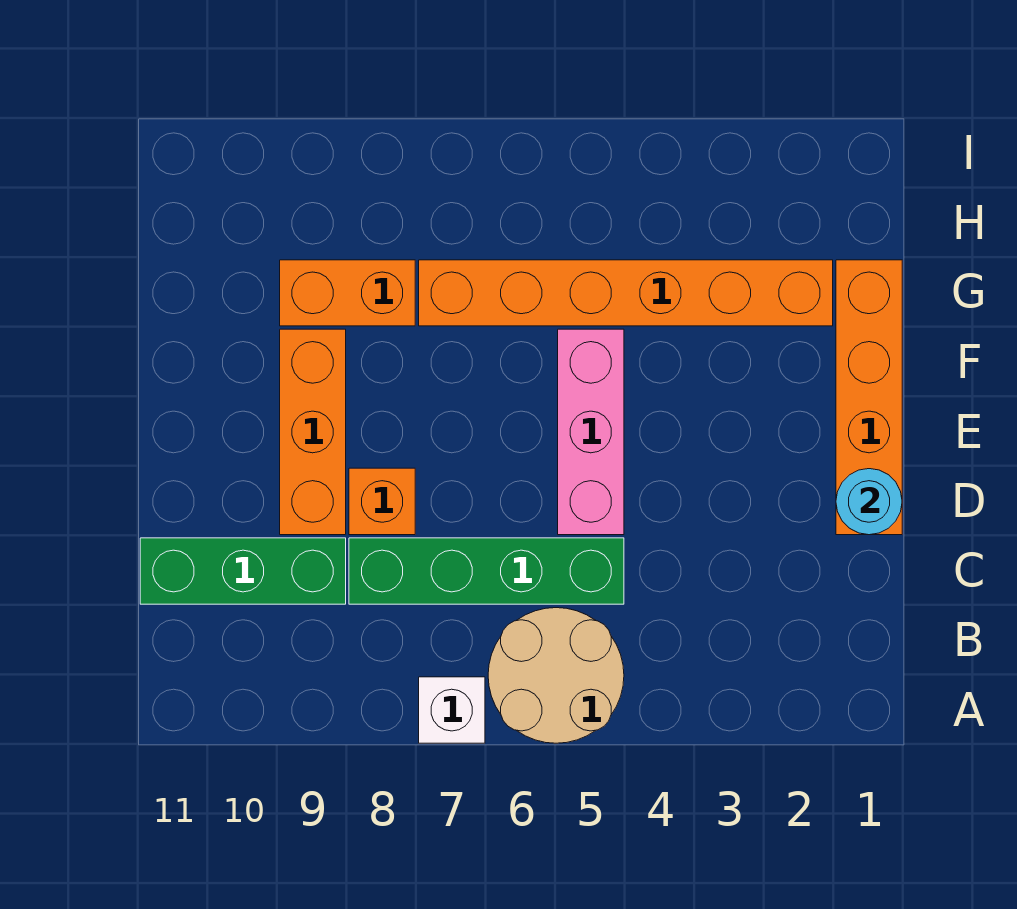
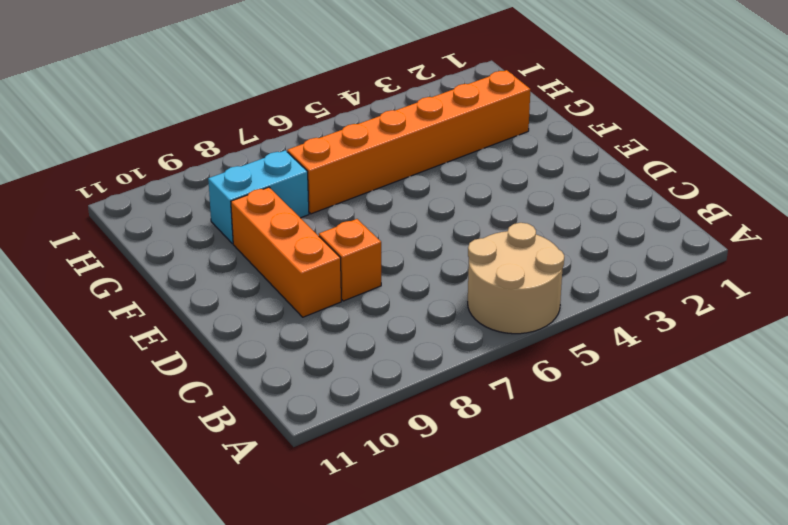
cyan 1x2 brick [208,150,309,244] -> orange 1x2 brick [280,260,415,326]
none -> white 1x1 brick [419,677,485,743]
none -> green 1x4 brick [349,538,624,604]

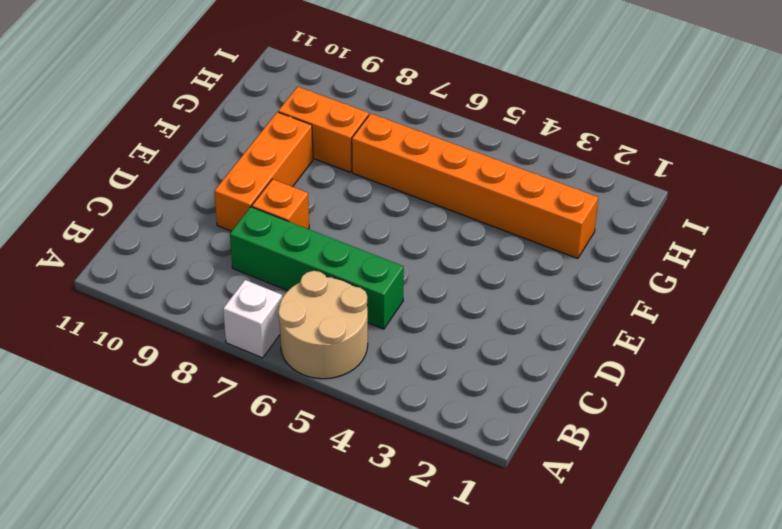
none -> green 1x3 brick [140,538,346,604]
none -> orange 1x4 brick [836,260,902,535]

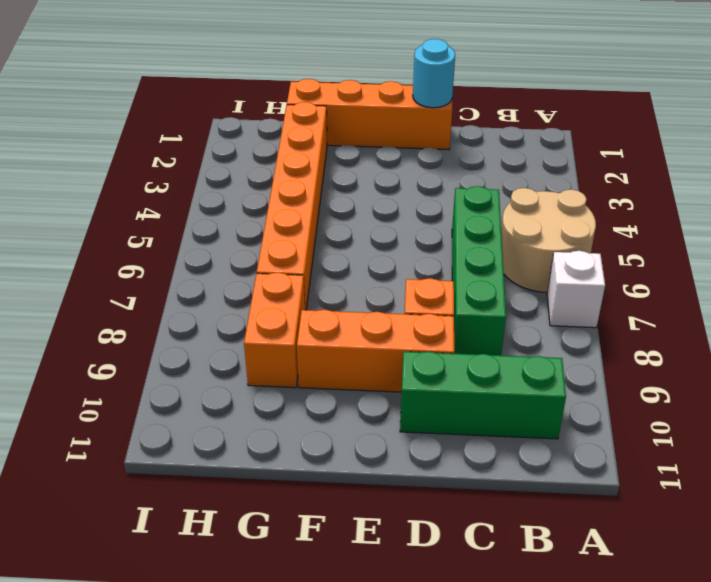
green 1x3 brick [400,352,566,439] -> green 1x3 brick turned to [140,538,346,604]
none -> pink 1x3 brick [558,329,624,535]

